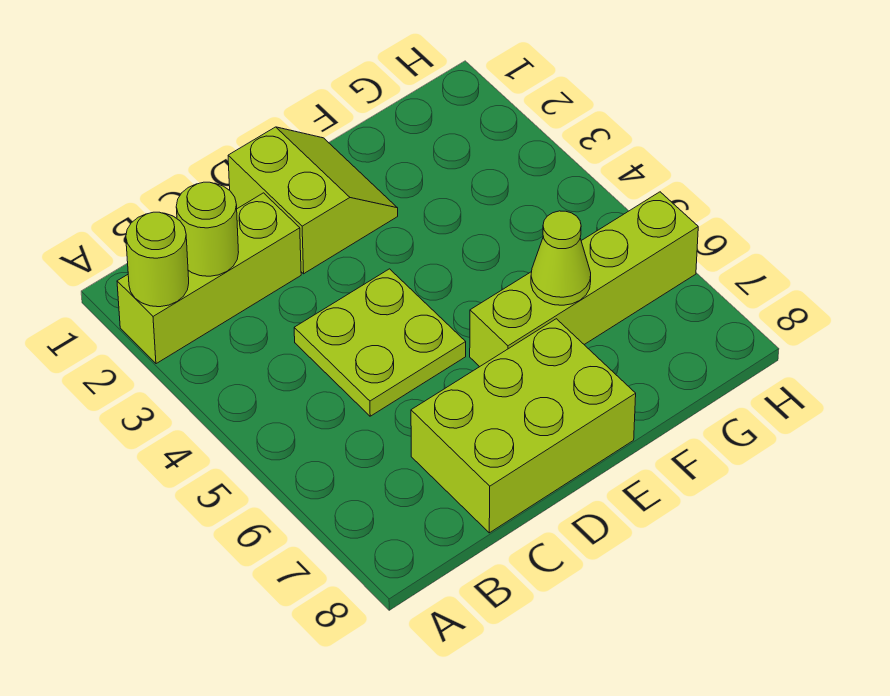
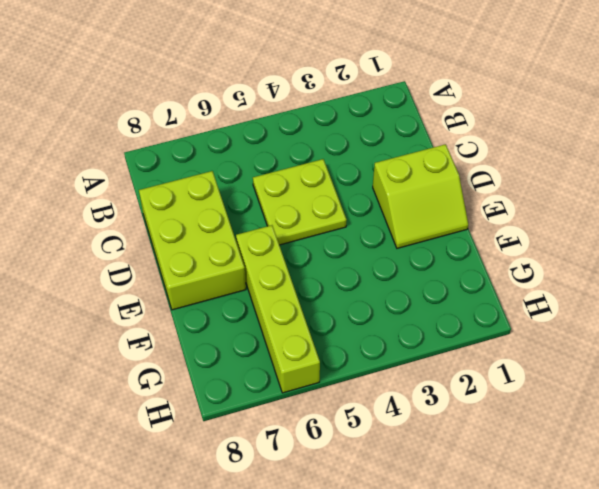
none -> lime 1x3 brick [117,193,301,364]
none -> lime 1x1 round brick [126,212,189,307]

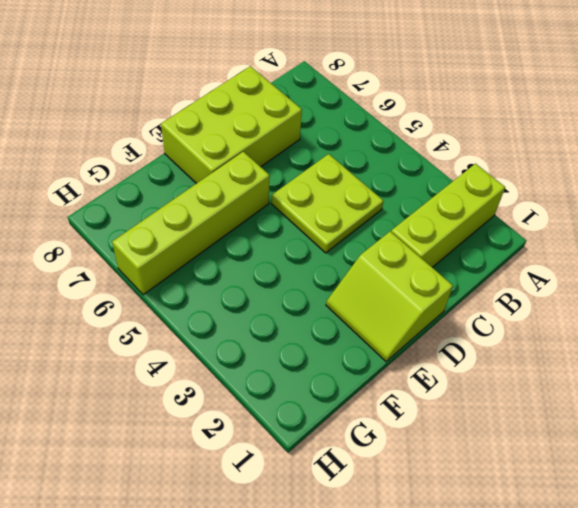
none -> lime 1x1 round brick [126,212,189,307]
none -> lime 1x1 round brick [176,182,239,276]

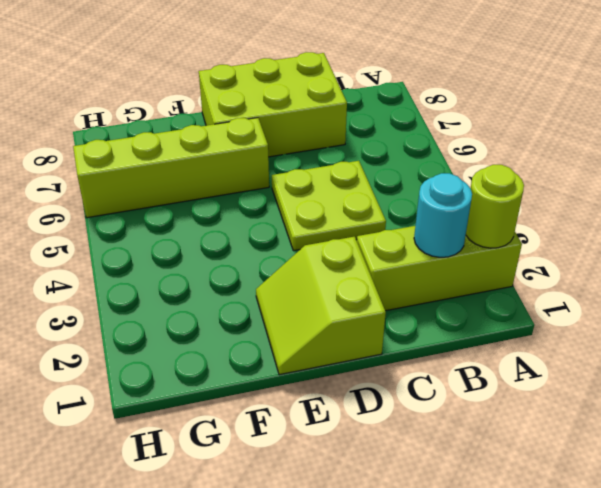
cyan 1x1 round brick [414,173,472,257] -> lime 1x1 round brick [176,182,239,276]
none -> lime 1x1 cone [531,211,591,305]

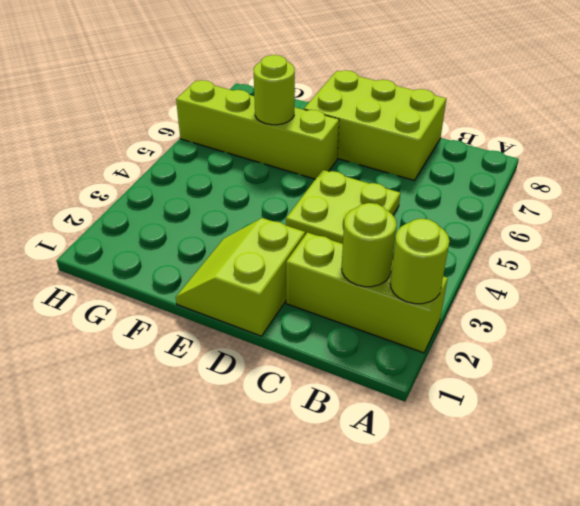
lime 1x1 round brick [254,55,295,125] -> lime 1x1 cone [531,211,591,305]

